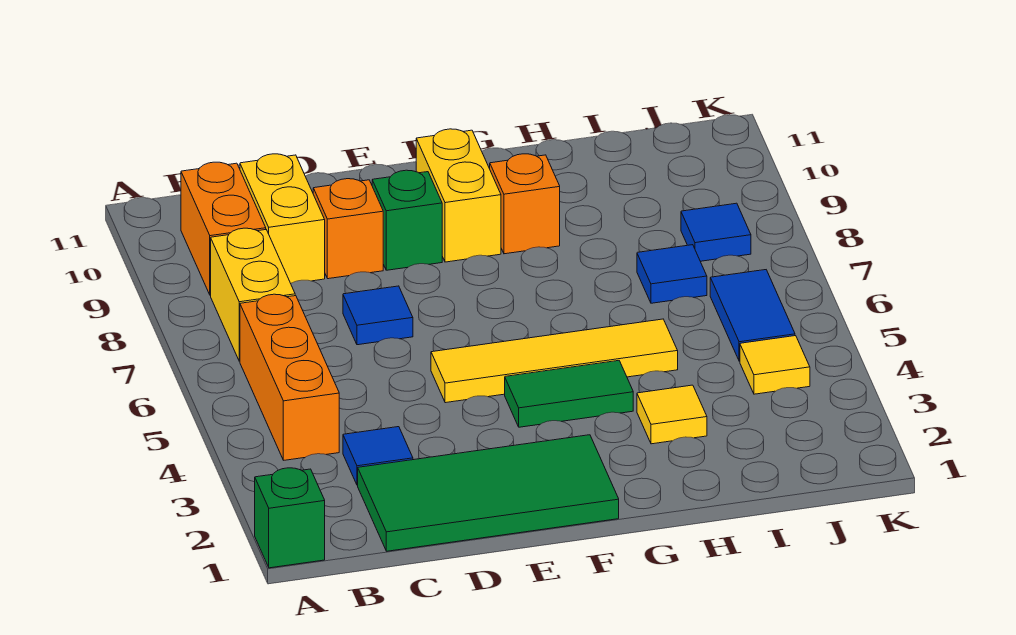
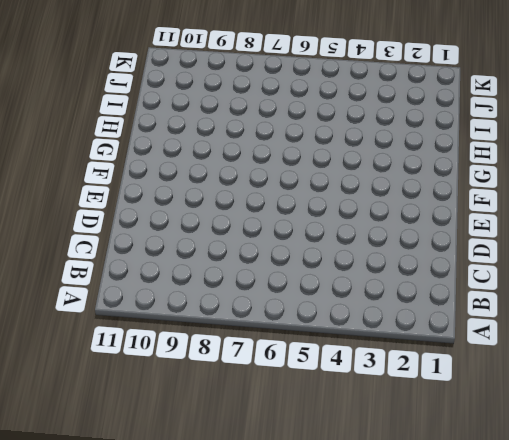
none -> green 1x1 brick [255,468,325,568]
none -> orange 1x3 brick [240,294,339,460]
none -> yellow 1x2 brick [211,228,295,361]

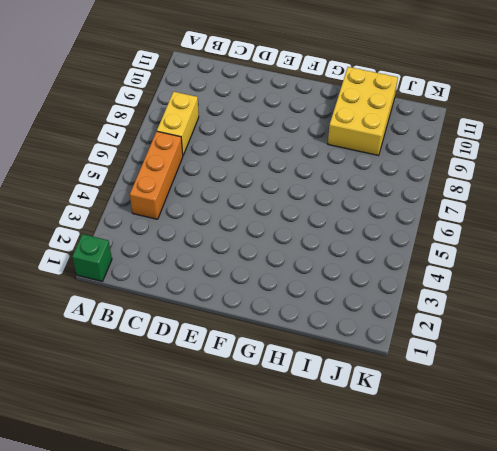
yellow 2x3 brick [328,67,398,156] -> none
none -> orange 1x2 brick [181,162,266,295]
none -> green 2x4 tile [358,435,619,551]
none -> blue 1x1 tile [343,427,413,485]

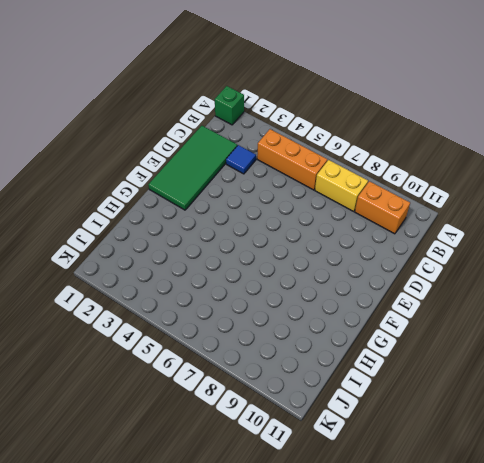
none -> yellow 1x2 brick [240,154,325,283]
none -> blue 1x1 tile [343,286,413,345]
none -> orange 1x1 brick [313,179,383,279]

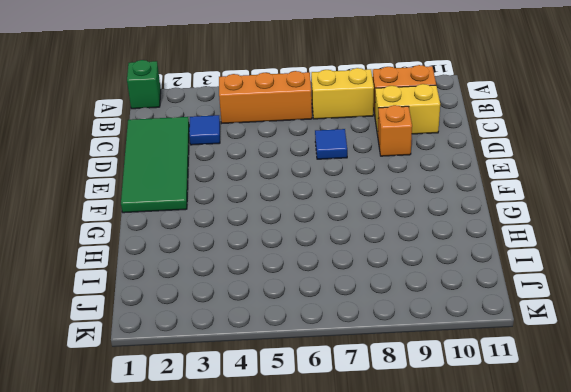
none -> yellow 1x4 tile [431,319,678,403]
none -> green 1x1 brick [372,170,442,270]
none -> green 1x2 tile [505,361,633,427]

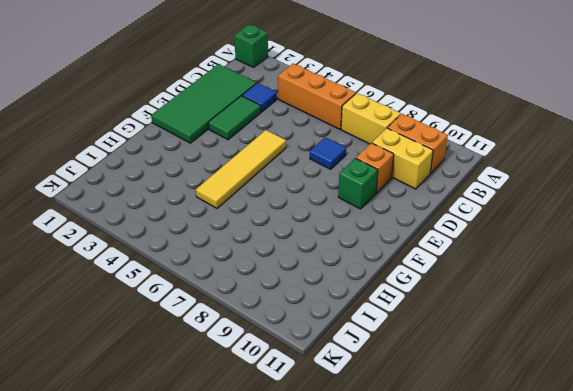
green 1x2 tile [208,96,261,140] -> green 1x2 tile moved to [505,361,633,427]
none -> yellow 1x2 brick [416,129,501,262]
none -> orange 1x1 brick [490,154,560,254]
none -> yellow 1x1 tile [637,385,707,444]

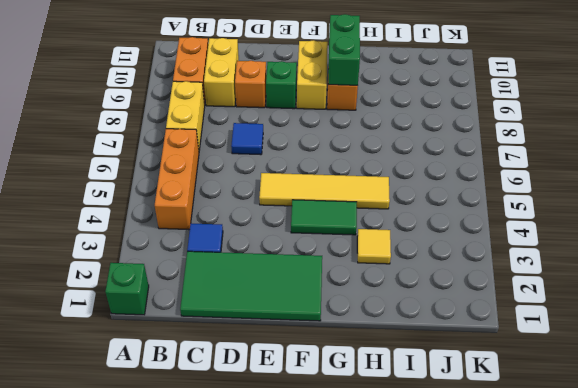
green 1x2 brick [328,14,360,86] -> none
none -> blue 1x1 tile [637,245,707,303]
none -> yellow 1x1 tile [740,336,810,394]
none -> blue 1x2 tile [710,270,795,361]

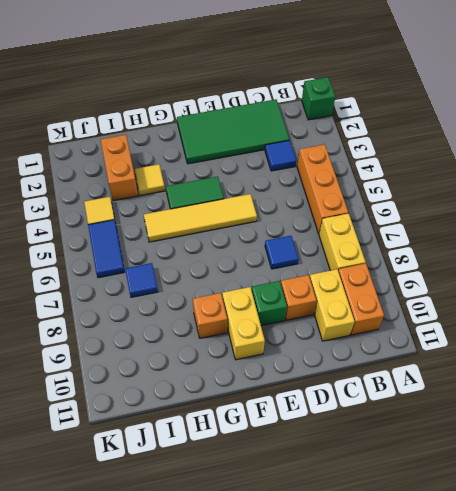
orange 1x2 brick [101,135,138,201] -> none
none -> blue 1x1 tile [681,203,751,261]

